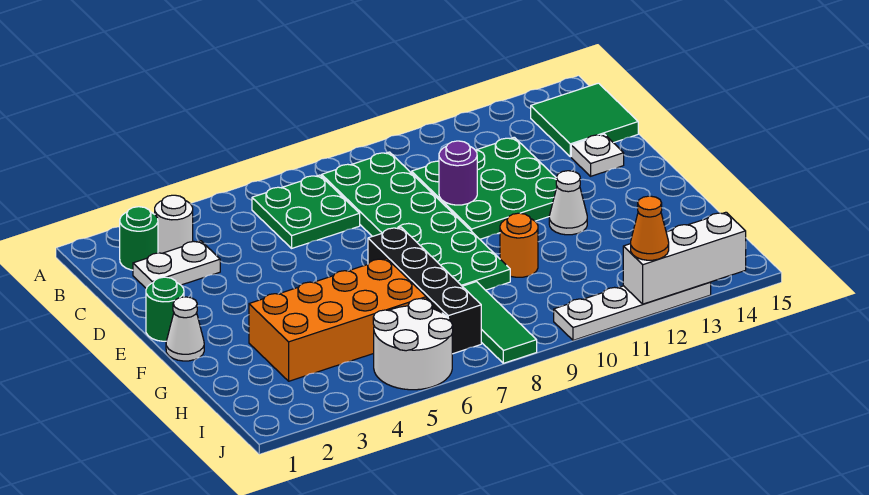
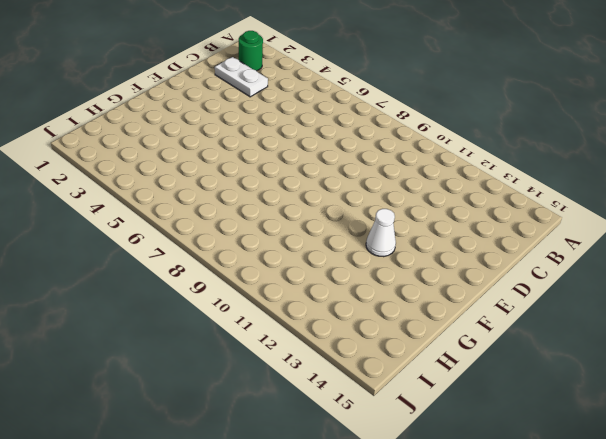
none -> white 1x1 round brick [155,195,193,253]
none -> green 2x2 plate [252,175,360,248]
none -> green 2x6 plate [322,152,510,290]

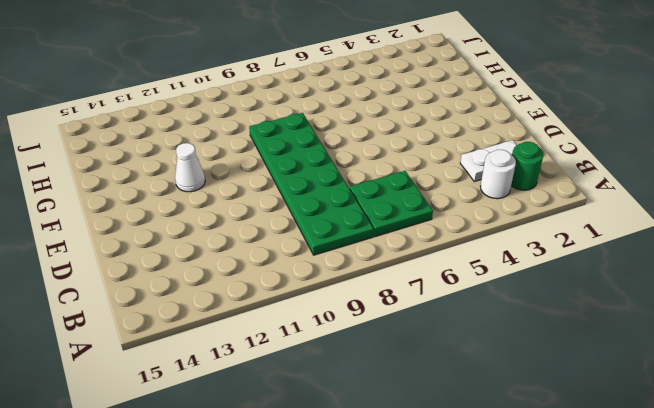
none -> green 2x2 tile [531,83,638,157]
none -> green 3x3 plate [412,137,557,239]
none -> white 1x1 plate [571,134,624,176]

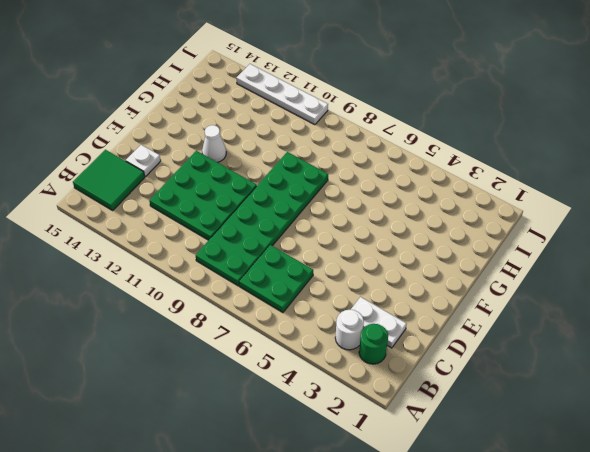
none -> green 1x1 round brick [146,277,184,341]
none -> white 1x1 cone [166,297,204,361]
none -> black 1x4 brick [368,227,481,354]

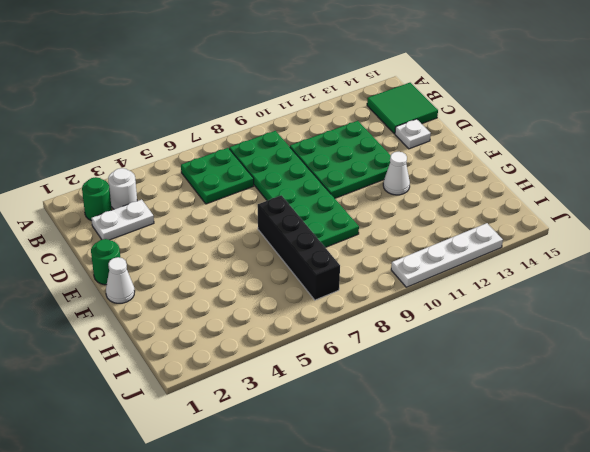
none -> orange 2x4 brick [249,258,426,381]
none -> orange 1x1 round brick [500,213,538,277]
none -> green 1x3 tile [462,282,537,363]

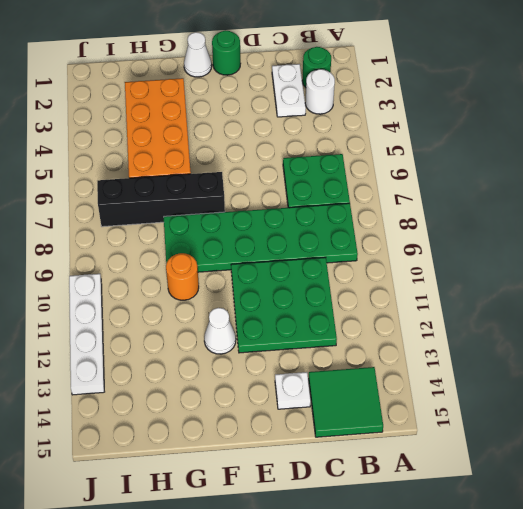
none -> green 1x3 tile [462,282,537,363]
none -> white 2x2 round brick [373,299,453,390]
none -> purple 1x1 round brick [439,141,477,205]

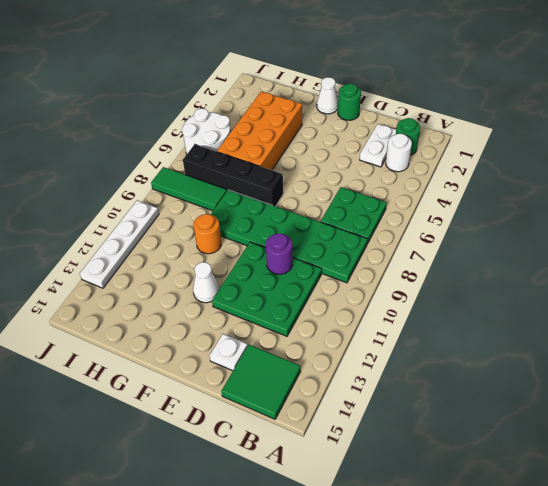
none -> white 1x3 brick [623,212,746,304]
none -> orange 1x1 cone [631,196,669,260]

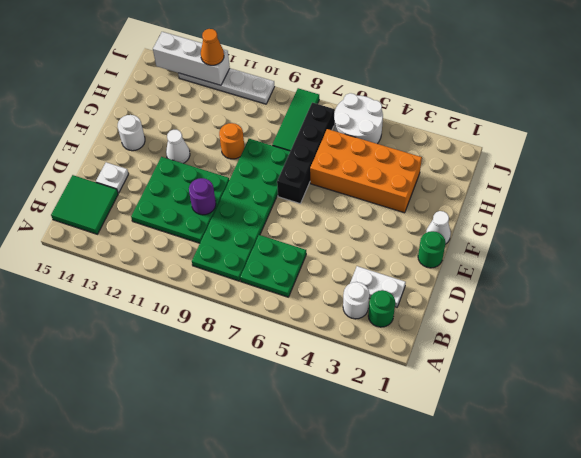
white 1x1 round brick [118,115,145,151] -> none

